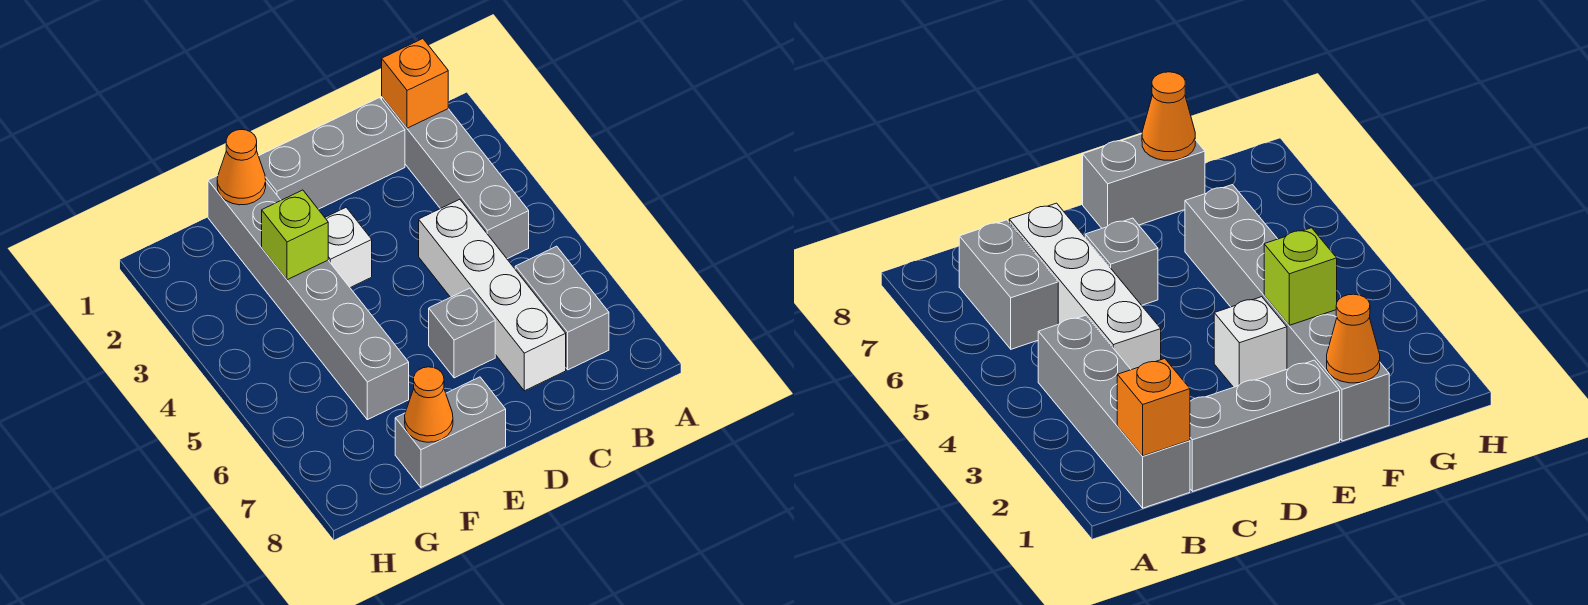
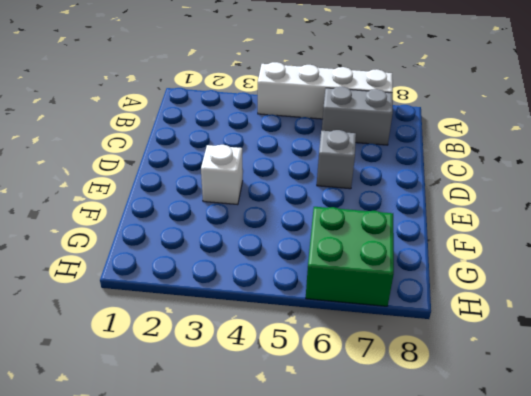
white 1x4 brick [258,62,393,119] -> white 1x4 brick moved to [419,199,566,391]
green 2x2 brick [306,207,394,306] -> none
none -> grey 1x4 brick [382,97,529,259]
none -> grey 1x3 brick [259,98,405,209]
none -> grey 1x2 brick [395,377,506,487]

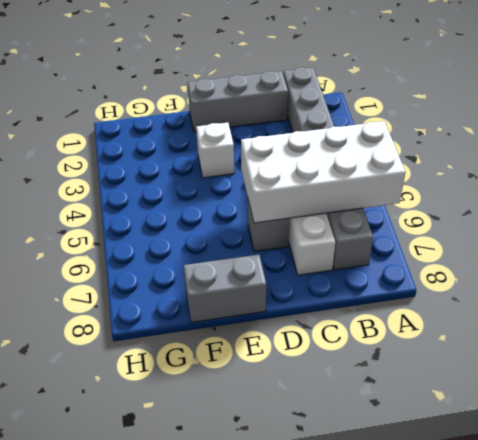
white 2x4 brick [241,121,406,223] -> none
none -> grey 1x6 brick [208,176,409,420]
none -> orange 1x1 brick [382,39,448,128]
none -> orange 1x1 cone [217,130,266,205]

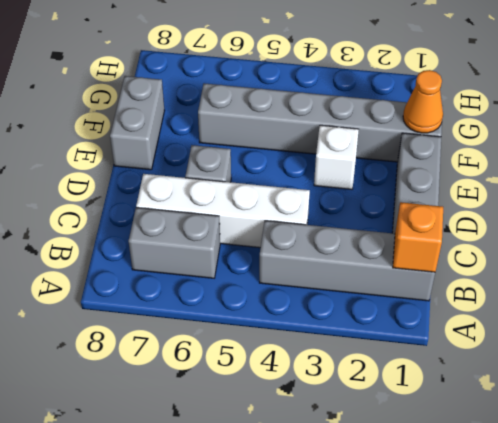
none -> lime 1x1 brick [262,190,328,280]
none -> orange 1x1 cone [405,367,453,442]

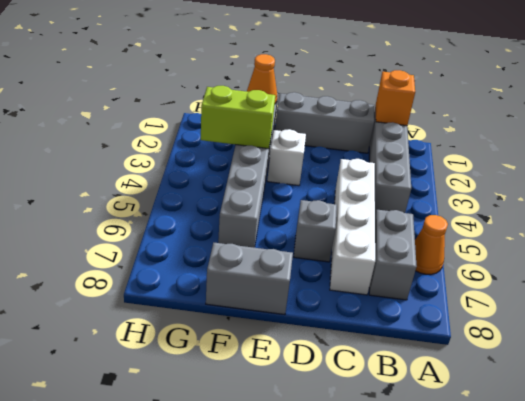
orange 1x1 cone [415,215,448,274] -> orange 1x1 cone moved to [405,367,453,442]
lime 1x2 brick [201,86,275,149] -> lime 1x1 brick [262,190,328,280]

